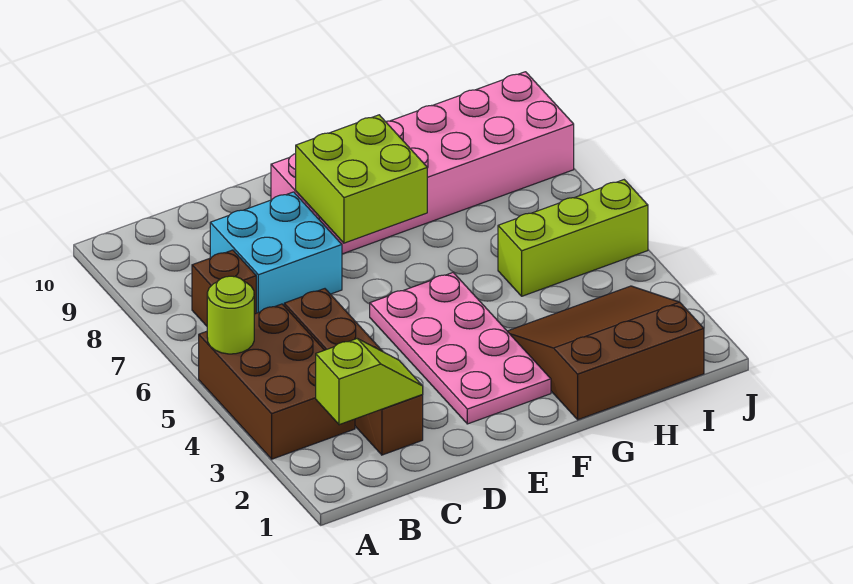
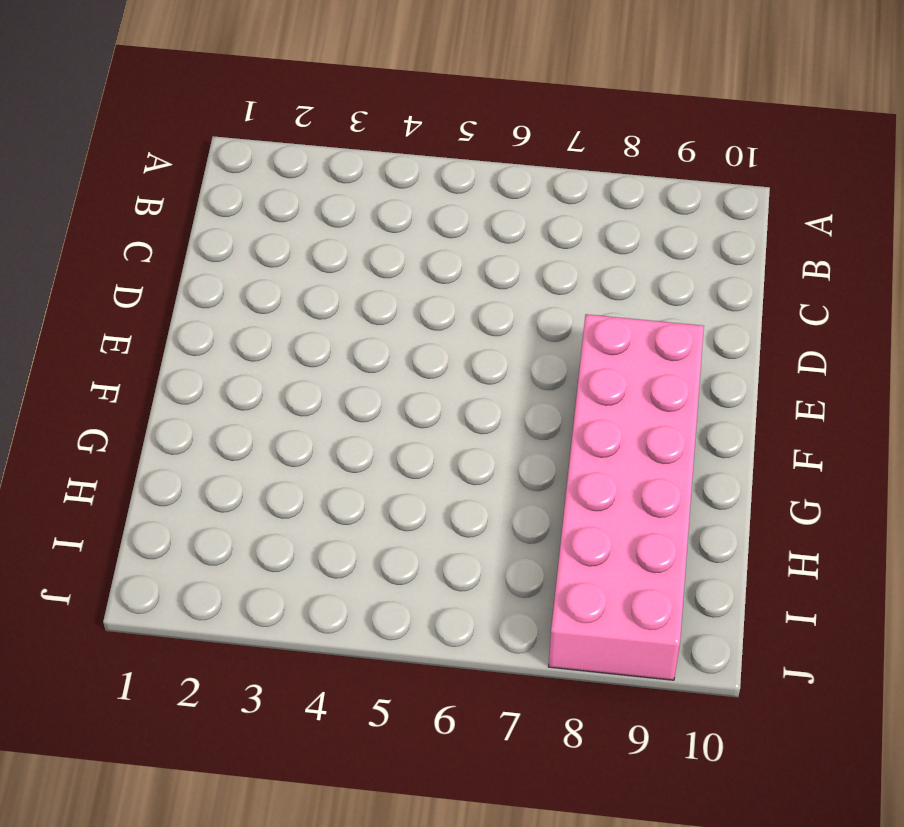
none -> brown 2x3 brick [199,304,355,459]
none -> brown 1x1 brick [192,250,256,326]

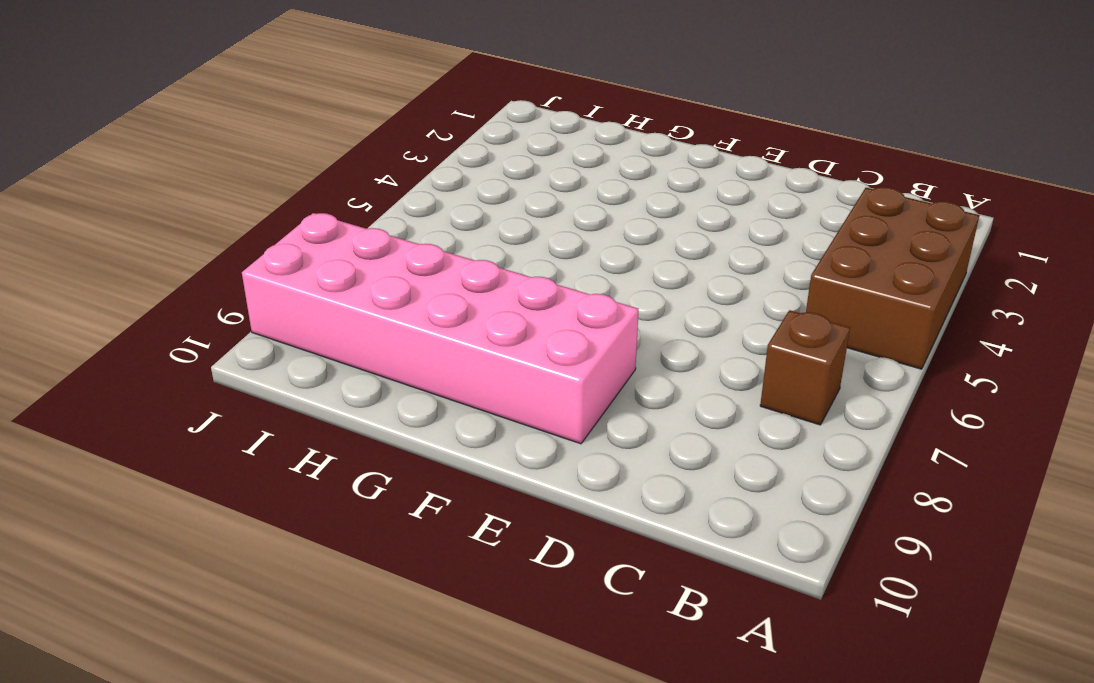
none -> brown 1x4 brick [284,289,423,455]
none -> cyan 2x2 brick [210,192,342,313]

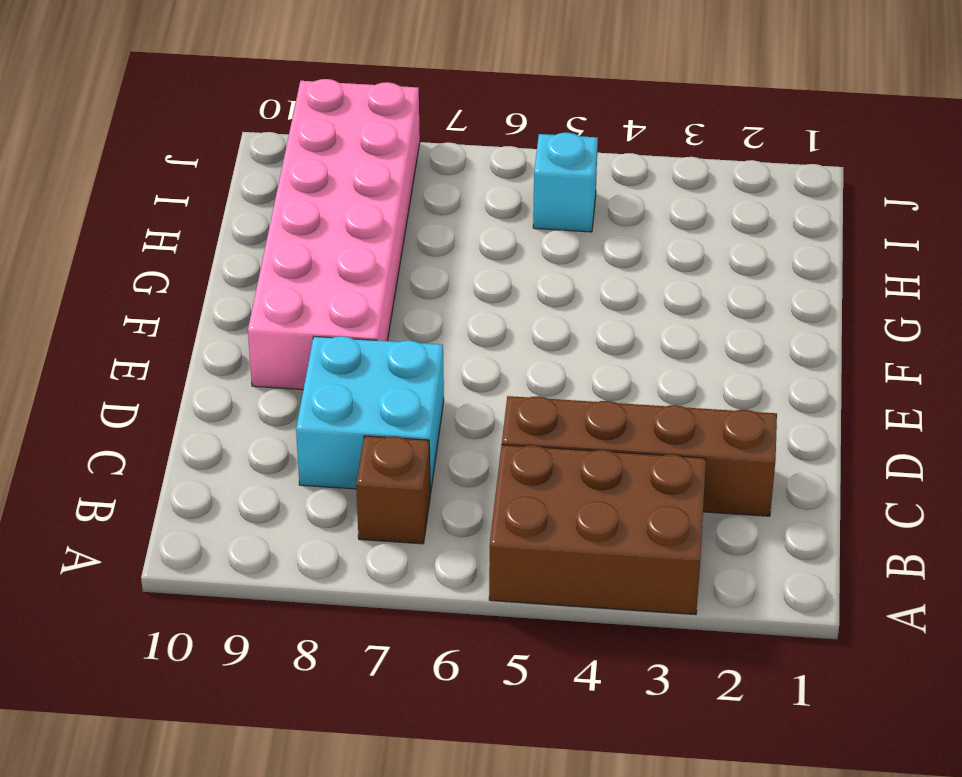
cyan 1x1 brick [533,133,598,232] -> lime 1x3 brick [498,180,648,296]
none -> pink 2x4 plate [370,273,551,424]
none -> brown 3x3 slope [507,286,704,420]

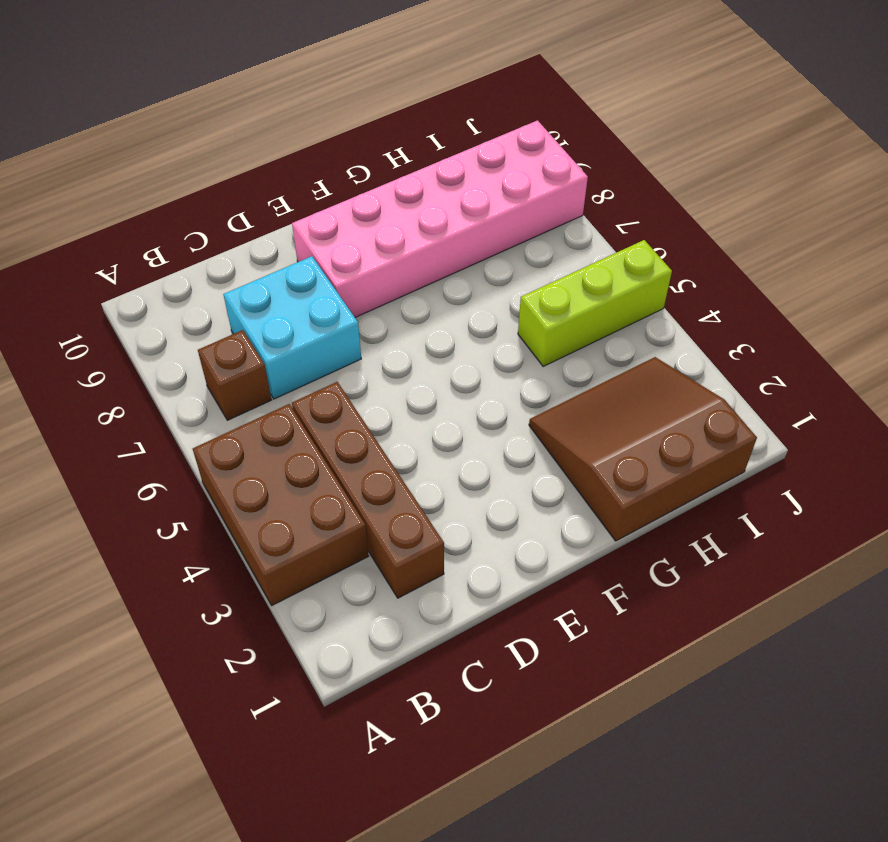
none -> pink 2x4 plate [370,273,551,424]
none -> lime 1x1 round brick [207,276,254,354]

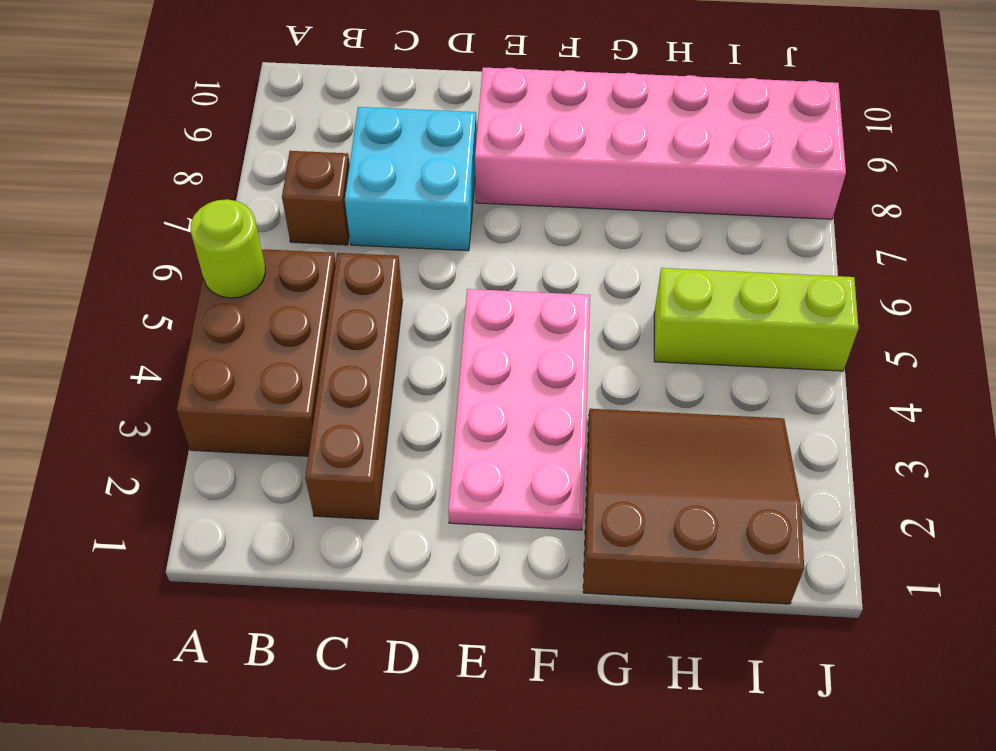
none -> lime 1x2 slope [316,339,423,425]
none -> lime 2x2 brick [296,115,427,243]

